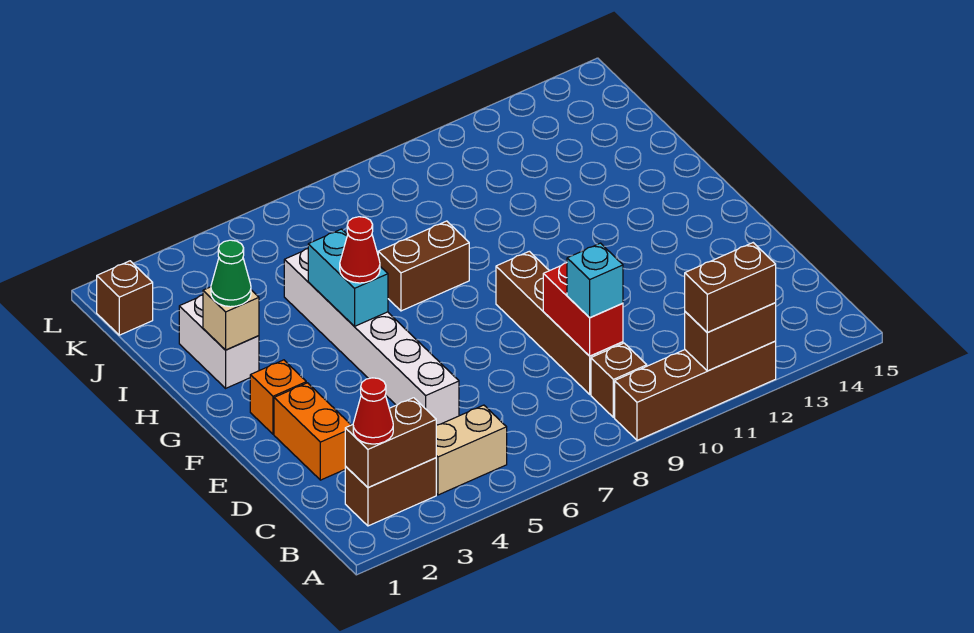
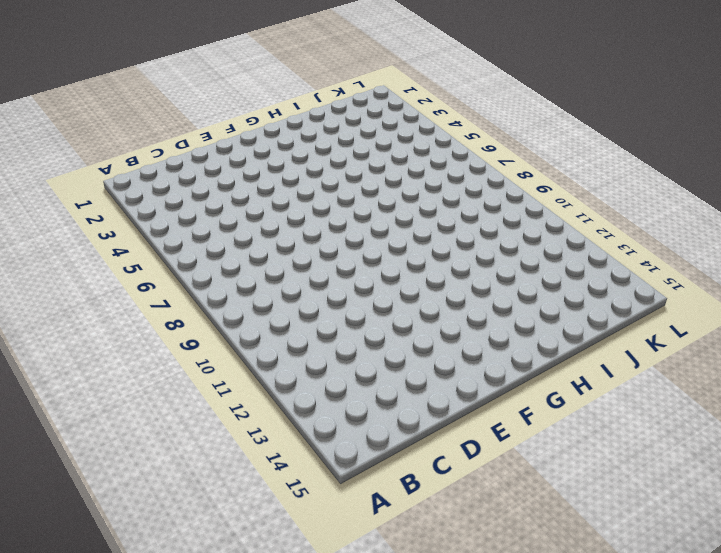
none -> brown 1x4 brick [615,341,776,440]
none -> brown 1x2 brick [345,458,436,526]
none -> tan 1x2 brick [436,405,507,495]

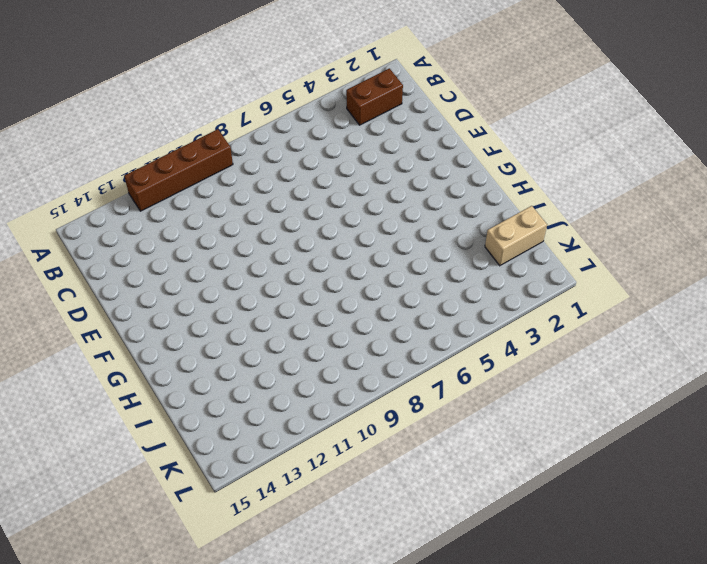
tan 1x2 brick [485,206,547,266] -> tan 1x2 brick moved to [436,405,507,495]
none -> brown 1x1 brick [591,343,647,417]
none -> brown 1x4 brick [496,251,623,394]
none -> orange 1x2 brick [274,383,351,480]

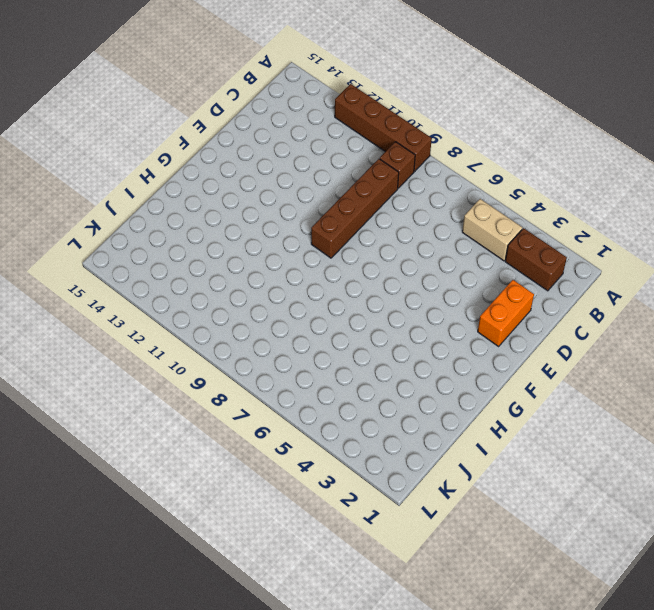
none -> white 1x6 brick [284,249,459,425]
none -> orange 1x1 brick [250,360,306,434]
none -> white 1x2 brick [179,295,259,388]

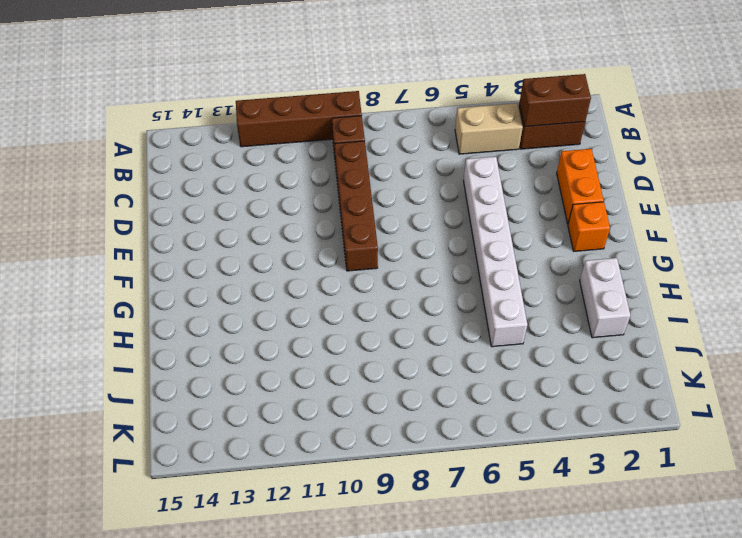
none -> brown 1x2 brick [378,221,469,311]
none -> brown 1x1 brick [97,261,153,335]
none -> brown 1x2 brick [685,302,776,371]

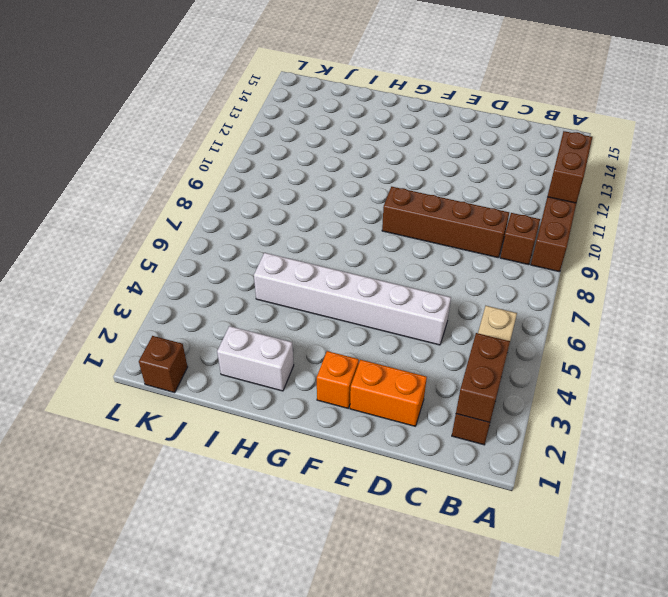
none -> brown 1x2 brick [378,221,469,311]
none -> red 1x2 brick [543,263,623,356]
none -> cyan 1x2 brick [308,229,388,326]

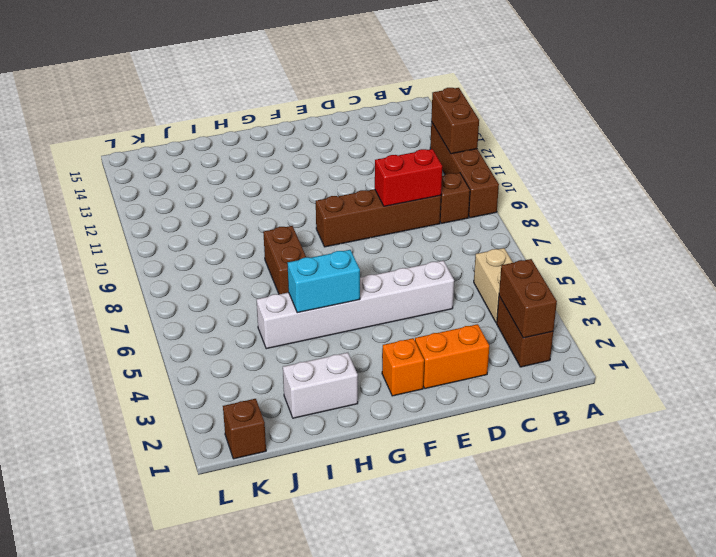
none -> tan 1x1 brick [203,287,259,350]
none -> brown 1x2 brick [685,243,776,332]
none -> red 1x1 cone [353,378,393,444]

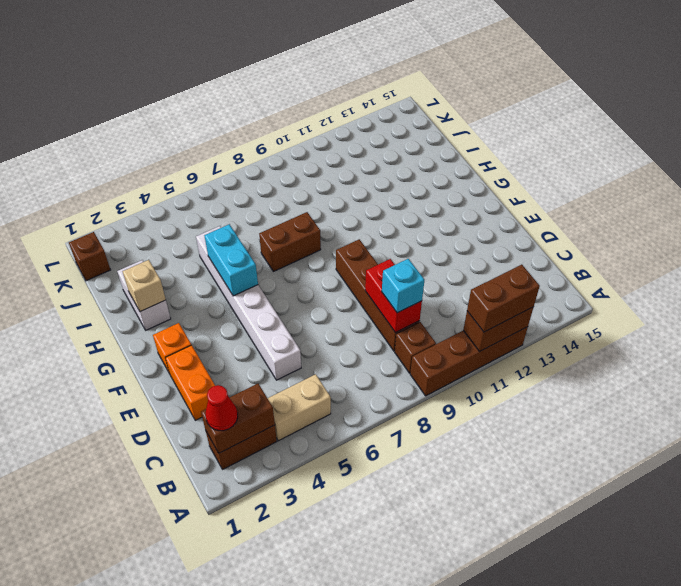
none -> red 1x1 cone [340,217,380,283]
none -> green 1x1 cone [211,240,251,307]

